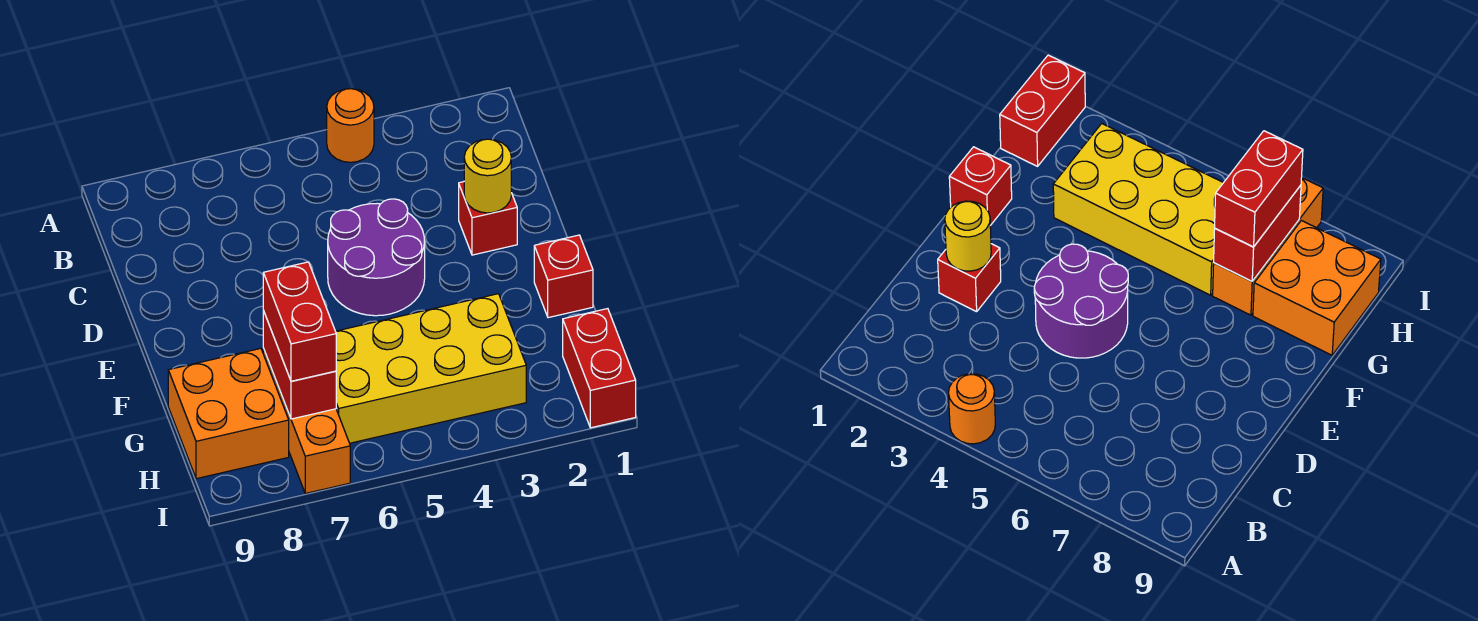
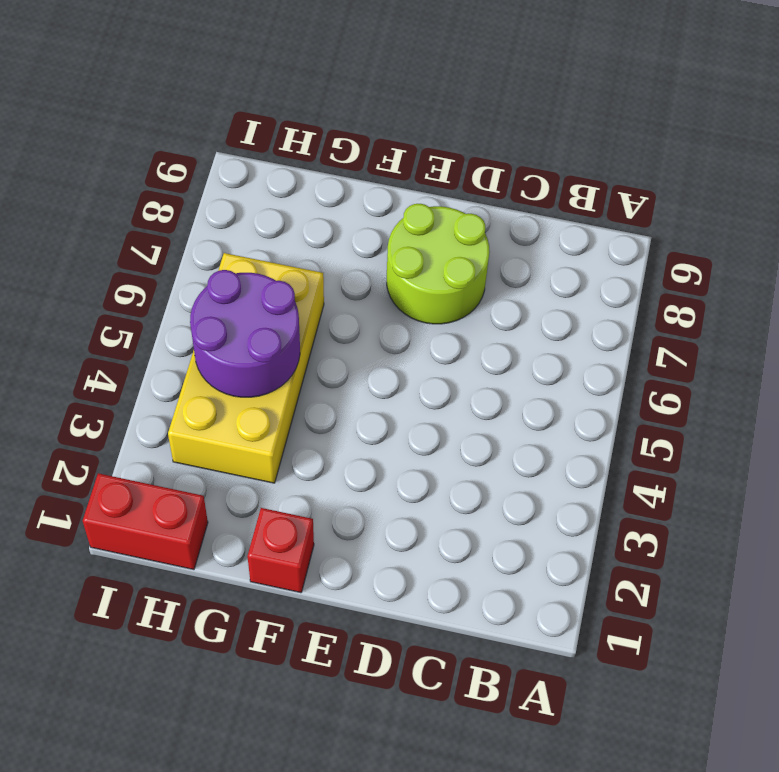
lime 2x2 round brick [387,204,490,324] -> none
purple 2x2 round brick [190,270,300,397] -> purple 2x2 round brick moved to [328,199,425,316]
none -> orange 1x1 round brick [327,89,374,162]
none -> red 1x1 brick [459,182,517,255]

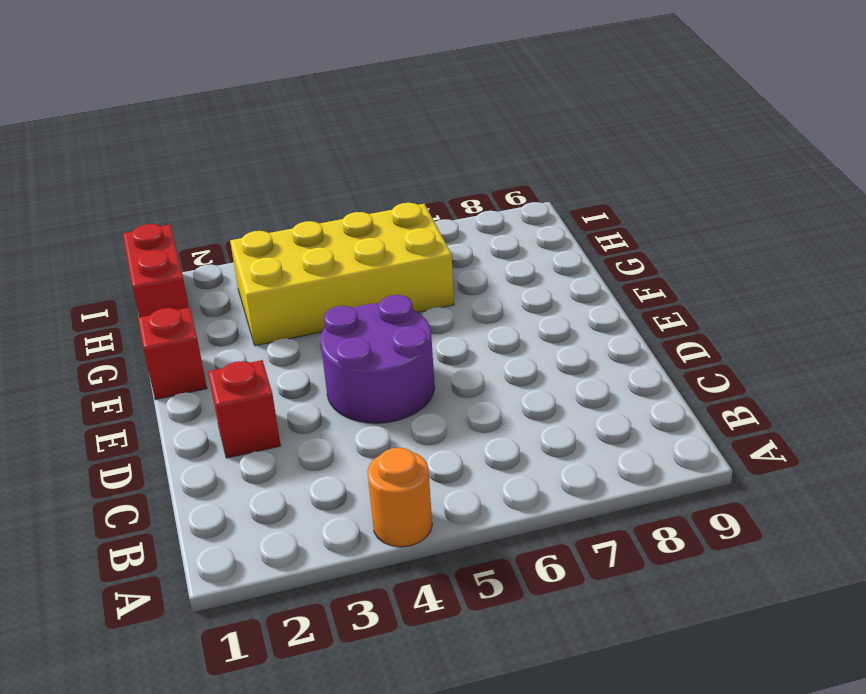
none -> orange 1x3 brick [263,348,350,493]
none -> orange 2x2 brick [168,348,289,479]

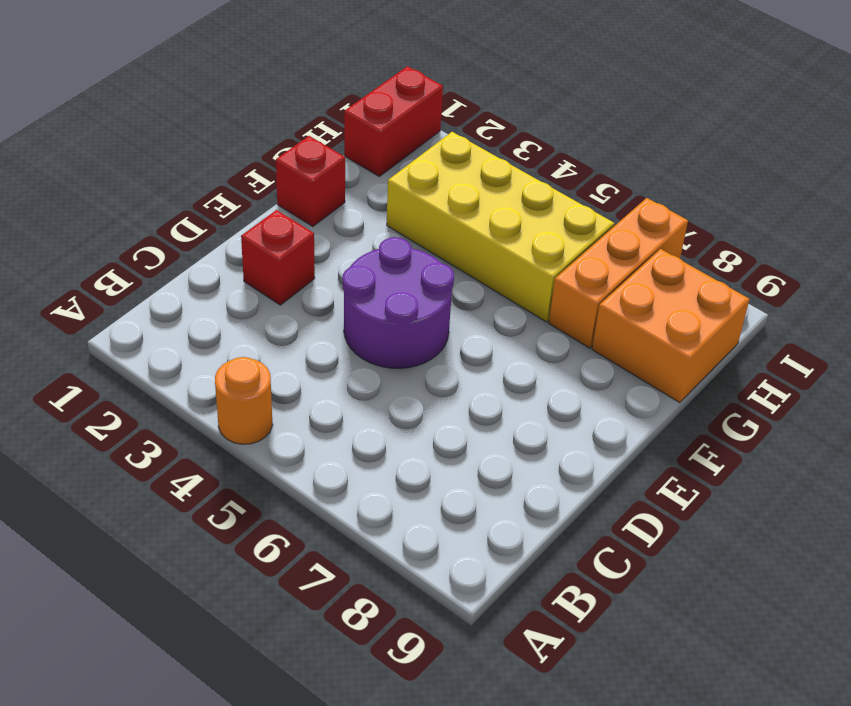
none -> yellow 1x1 round brick [464,139,511,213]
none -> red 1x2 brick [263,311,336,419]

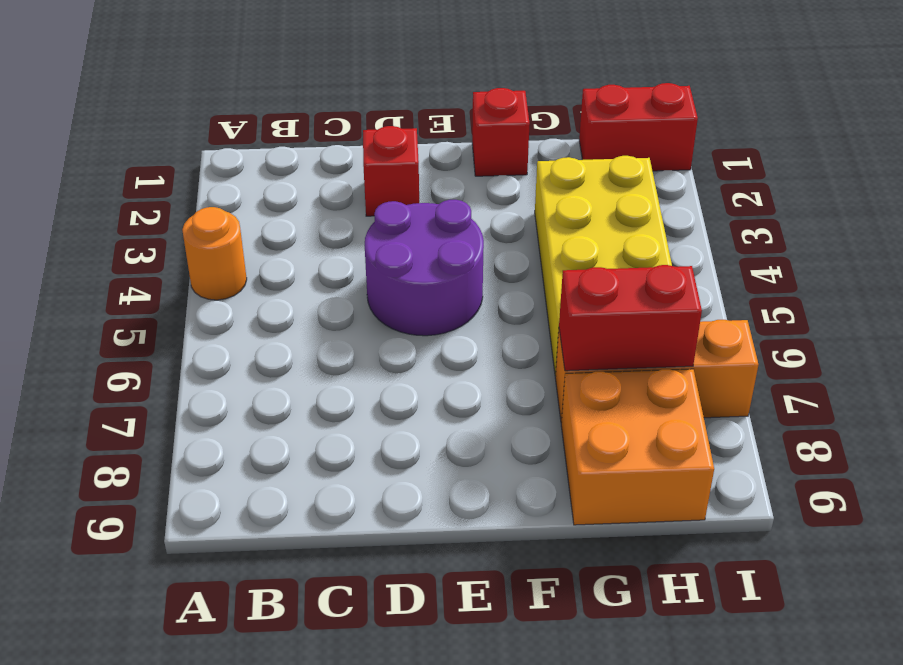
none -> yellow 1x1 round brick [464,139,511,213]
none -> red 1x2 brick [263,262,336,381]

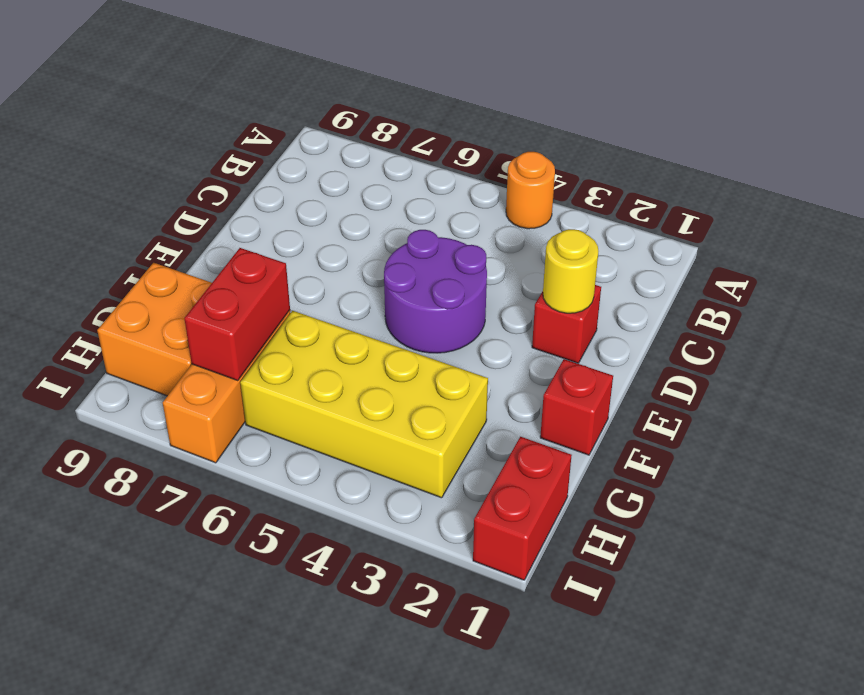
none -> red 1x2 brick [263,262,336,381]

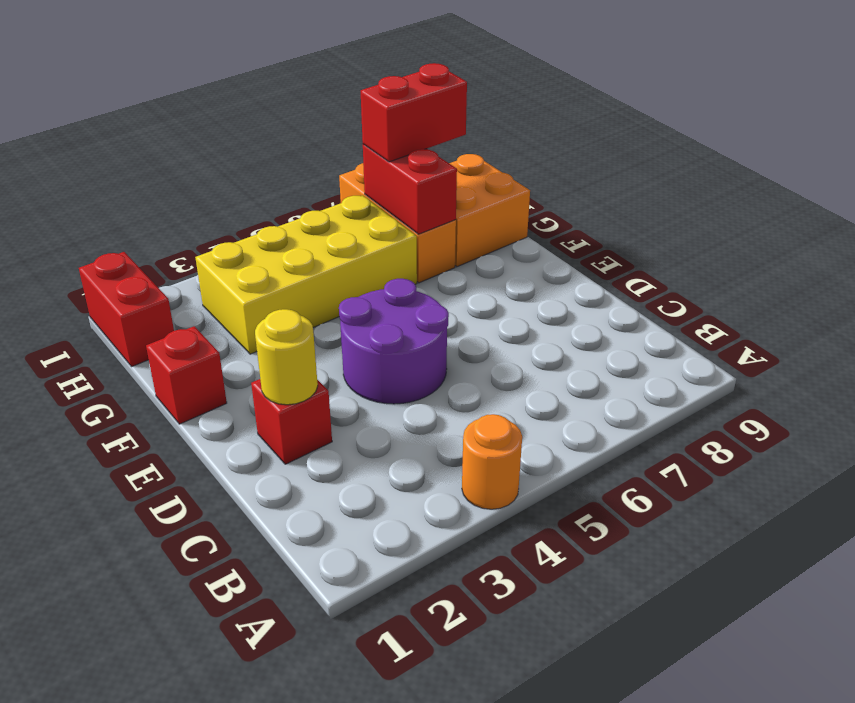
red 1x2 brick [361,63,467,162] -> red 1x2 brick turned to [263,262,336,381]

